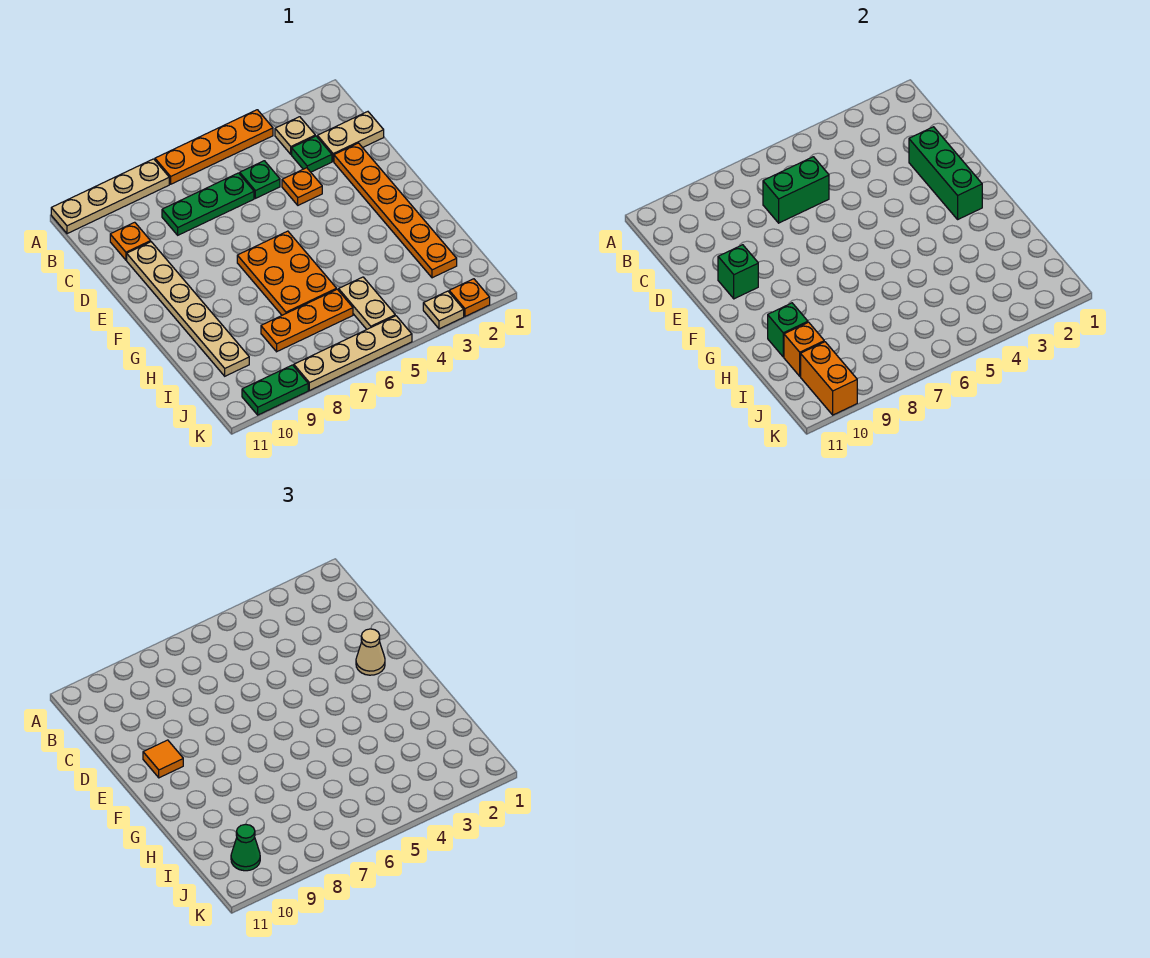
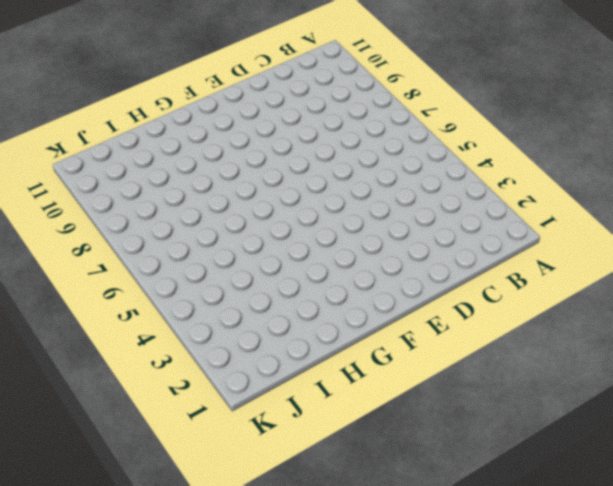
none -> orange 1x4 plate [155,110,273,184]
none -> tan 1x4 plate [51,159,169,234]
none -> tan 1x1 plate [275,117,315,154]

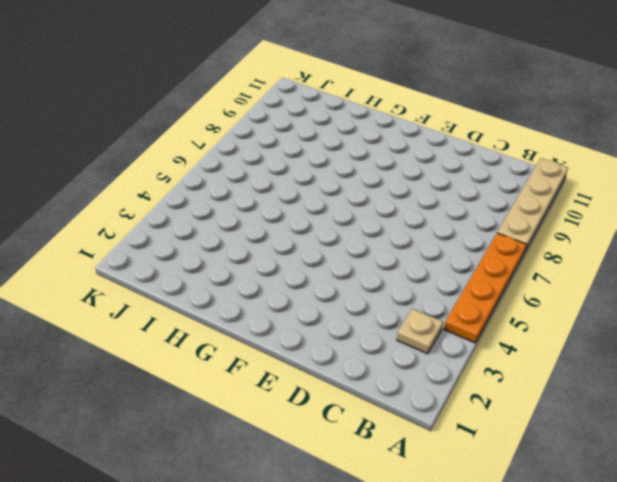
none -> tan 1x2 plate [317,112,384,162]
none -> green 1x1 plate [292,136,332,172]
none -> green 1x1 plate [240,161,280,198]

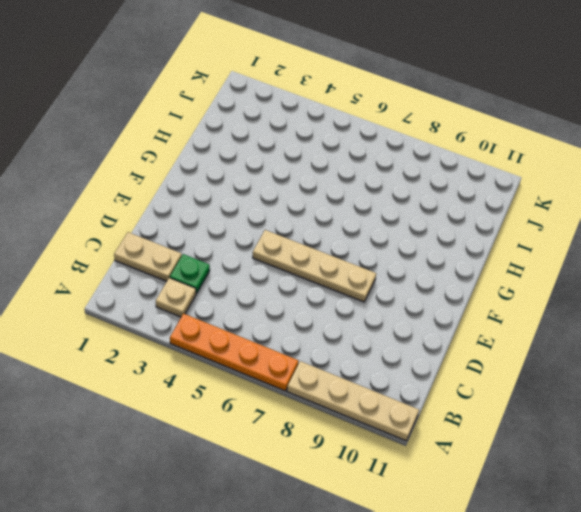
tan 1x4 plate [253,230,376,302] -> tan 1x4 plate moved to [294,316,412,391]
none -> green 1x1 plate [240,161,280,198]
none -> green 1x3 plate [162,173,254,235]
none -> orange 1x1 plate [110,222,151,260]

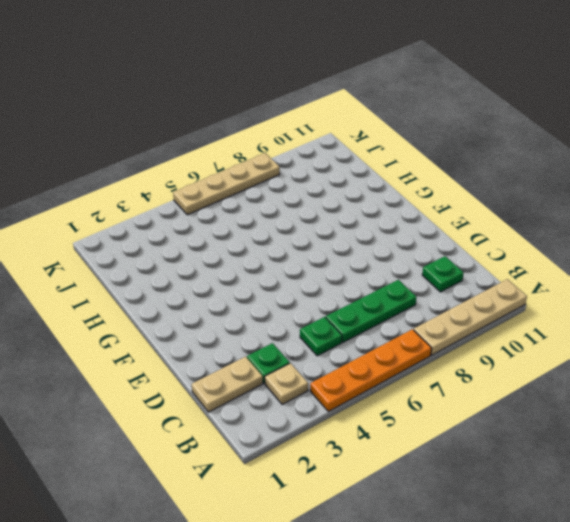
green 1x1 plate [422,256,463,292] -> orange 1x1 plate [110,222,151,260]
none -> orange 1x6 plate [334,143,457,278]
none -> orange 1x1 plate [282,168,322,205]
none -> tan 1x6 plate [127,242,249,376]

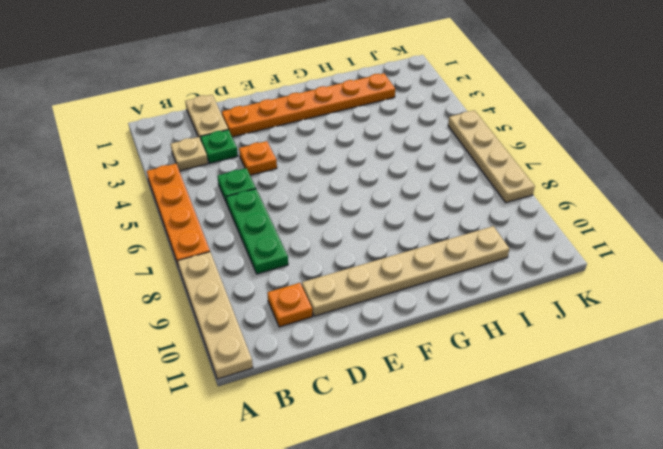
none -> orange 2x3 plate [237,231,337,315]
none -> tan 1x2 plate [339,277,395,329]
none -> orange 1x3 plate [261,289,353,352]

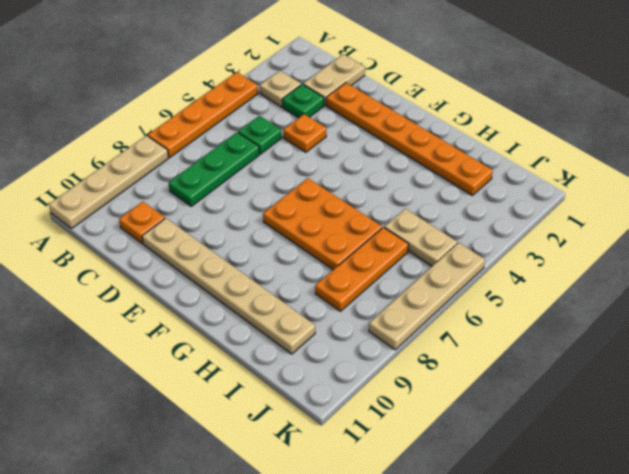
none -> orange 1x1 plate [449,279,490,316]
none -> tan 1x1 plate [423,291,464,329]
none -> green 1x2 plate [242,365,308,415]

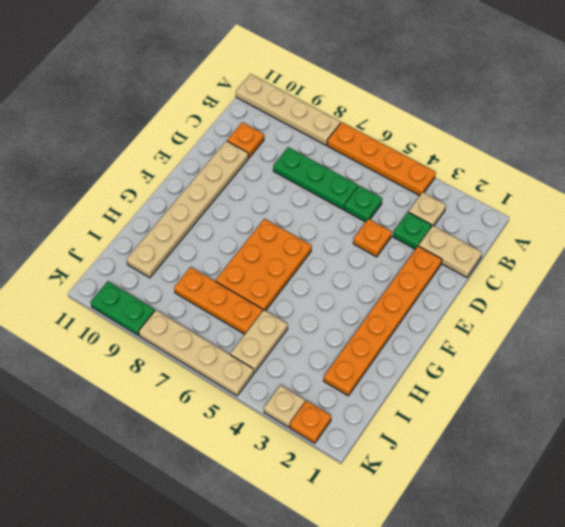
none -> green 1x2 brick [763,157,829,223]
none -> green 1x3 brick [909,127,982,219]
none -> green 1x1 brick [718,245,758,299]

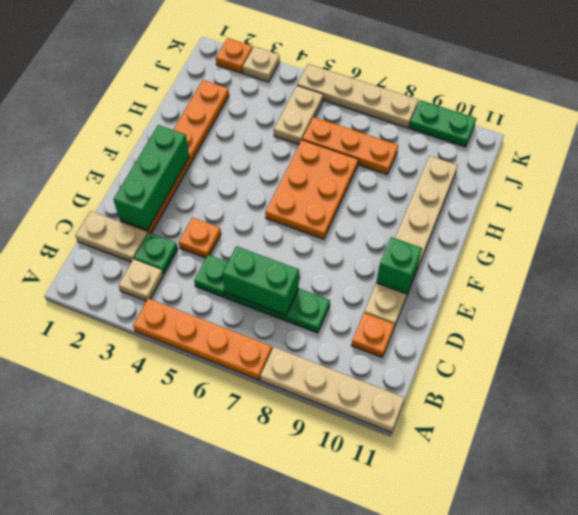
none -> green 1x1 brick [768,303,808,357]
none -> orange 1x1 brick [784,322,824,376]
none -> orange 1x2 brick [801,342,857,415]

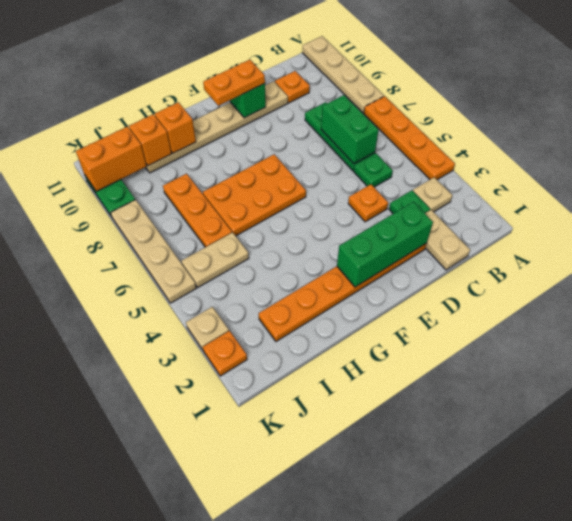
orange 1x2 plate [203,60,265,106] -> orange 1x1 tile [143,740,183,778]
orange 1x1 brick [155,102,196,153] -> green 1x1 brick [768,303,808,357]
none -> tan 1x1 cone [356,629,385,675]
none -> green 1x1 cone [231,824,260,871]

